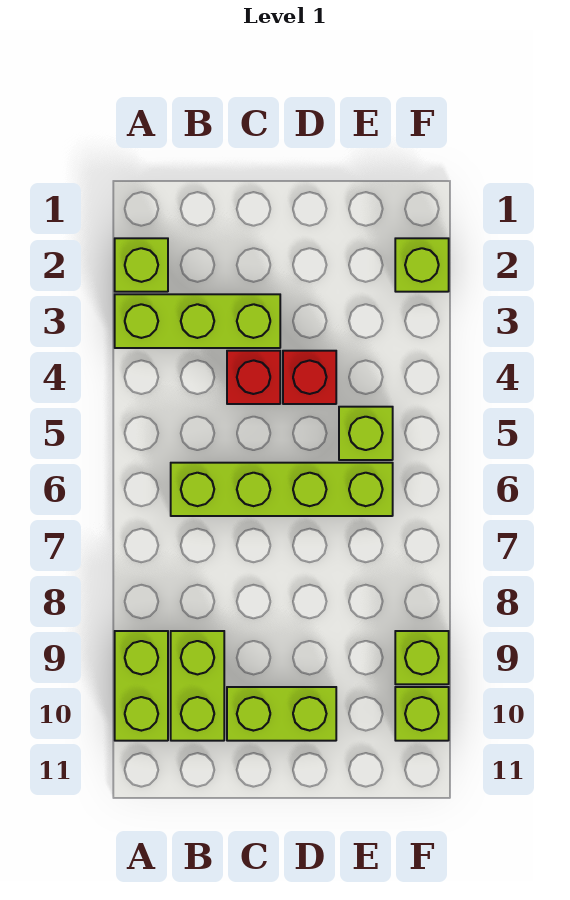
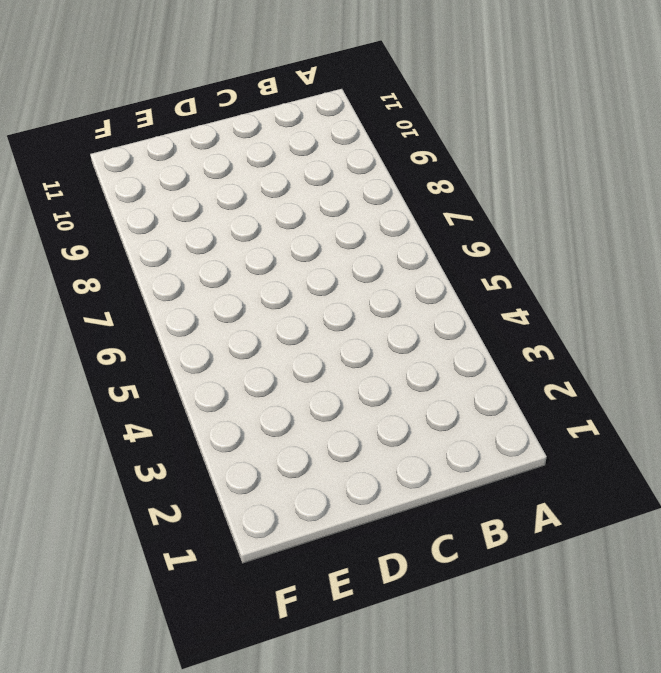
none -> lime 1x1 brick [115,238,168,292]
none -> lime 1x3 brick [115,294,280,348]
none -> lime 1x2 brick [115,631,168,741]

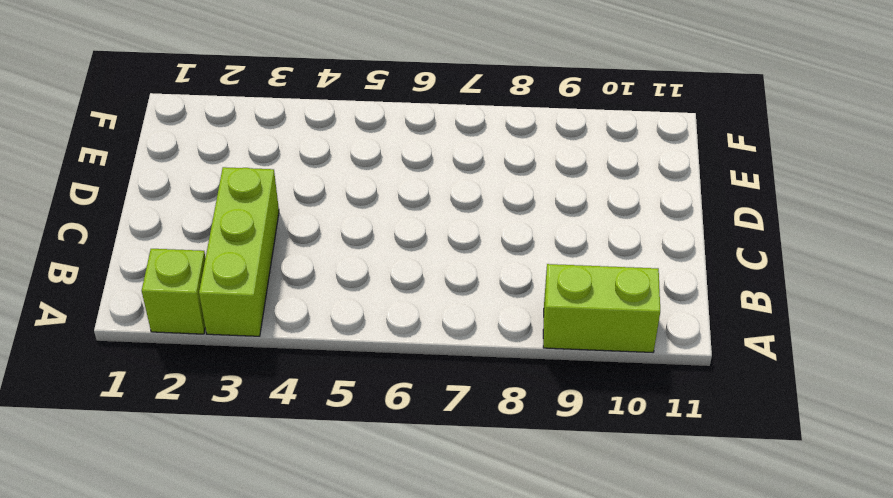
none -> lime 1x4 brick [171,463,393,516]
none -> lime 1x2 brick [171,631,224,741]
none -> red 1x1 brick [227,351,280,404]

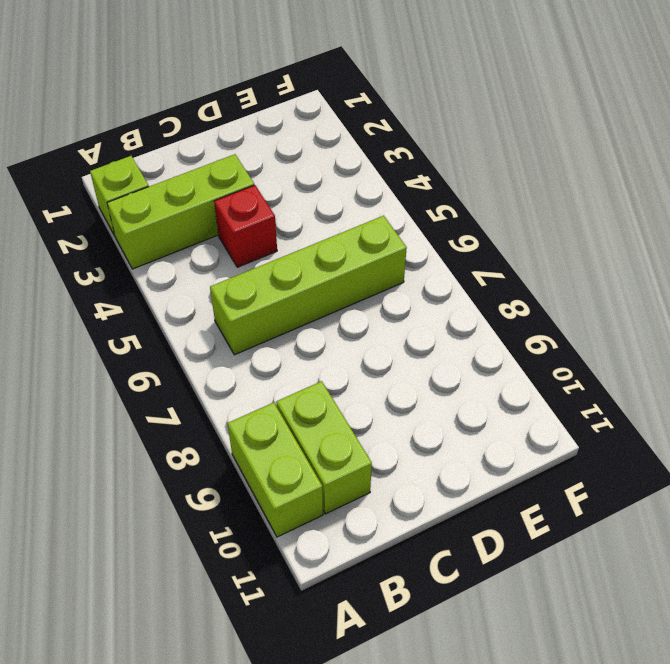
none -> lime 1x2 brick [227,687,336,741]
none -> red 1x1 brick [283,351,336,404]
none -> lime 1x1 brick [339,407,393,460]

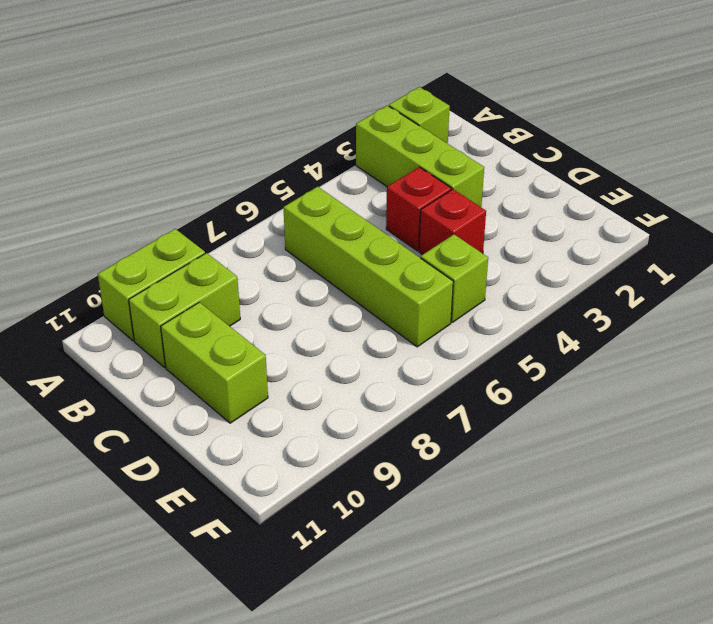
none -> lime 1x1 brick [395,238,449,292]
none -> lime 1x1 brick [395,631,449,684]
none -> lime 1x1 brick [395,687,449,741]

